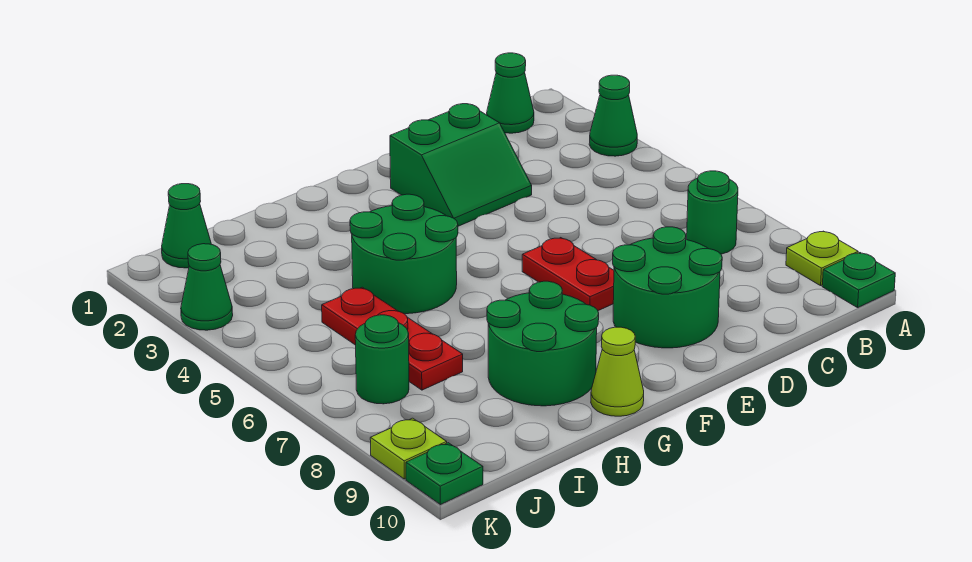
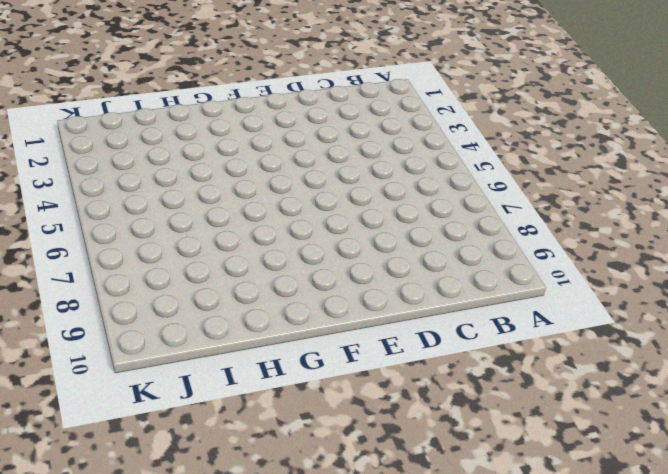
none -> green 1x1 cone [589,75,637,156]
none -> lime 1x1 plate [786,231,858,286]
none -> green 1x1 plate [822,253,895,308]

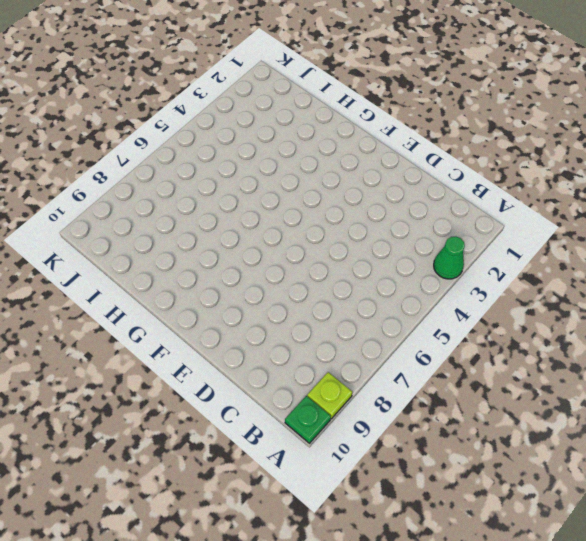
none -> green 1x1 cone [487,53,534,133]
none -> green 1x1 round brick [687,171,738,254]
none -> green 2x2 slope [390,104,532,226]

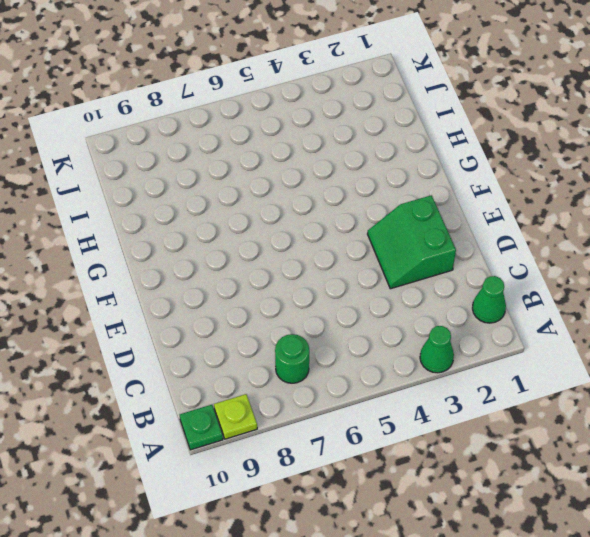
none -> green 2x2 round brick [613,227,722,348]
none -> red 1x2 plate [522,238,614,311]
none -> green 2x2 round brick [350,194,458,314]

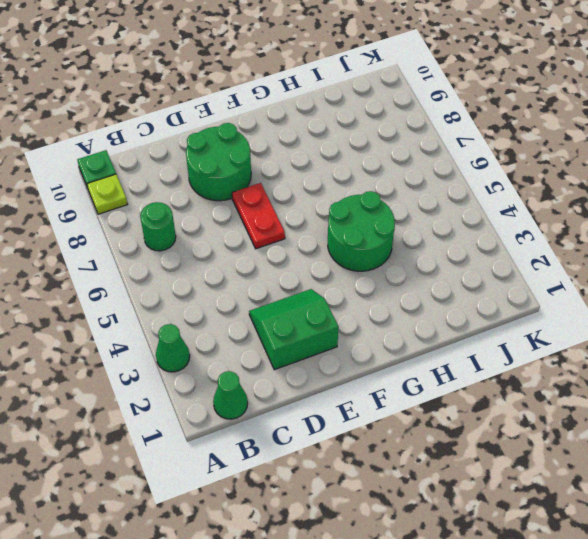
none -> green 2x2 round brick [487,281,599,406]
none -> lime 1x1 cone [591,327,644,416]
none -> red 1x3 plate [322,287,463,390]

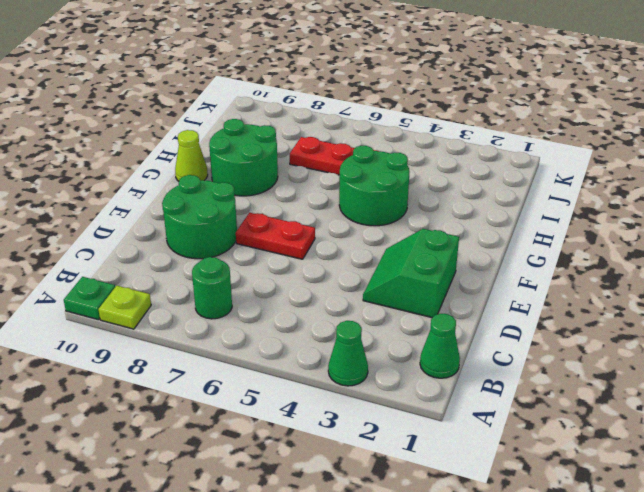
none -> green 1x1 cone [162,184,211,268]
none -> green 1x1 round brick [355,315,409,404]
none -> green 1x1 cone [181,244,233,330]

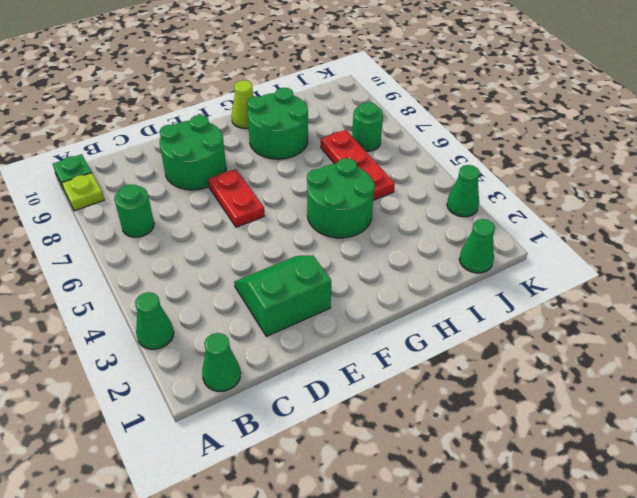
none -> lime 1x1 plate [370,418,447,479]
none -> green 1x1 plate [406,443,483,505]

